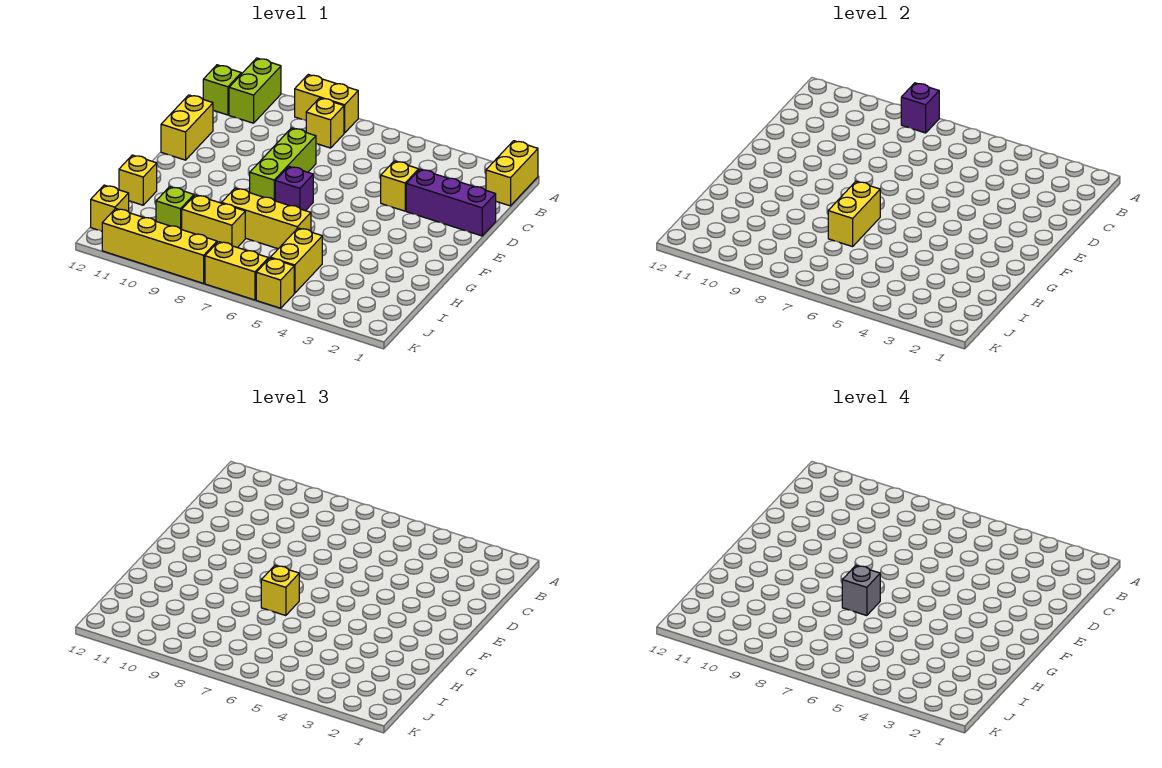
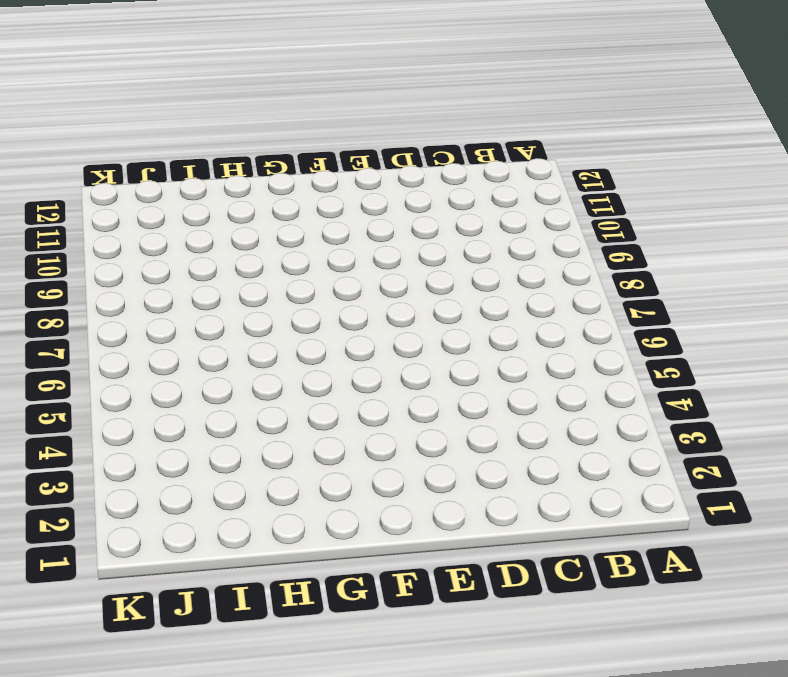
none -> yellow 1x2 brick [486,141,538,206]
none -> yellow 1x2 brick [295,75,358,133]
none -> lime 1x2 brick [229,58,281,123]

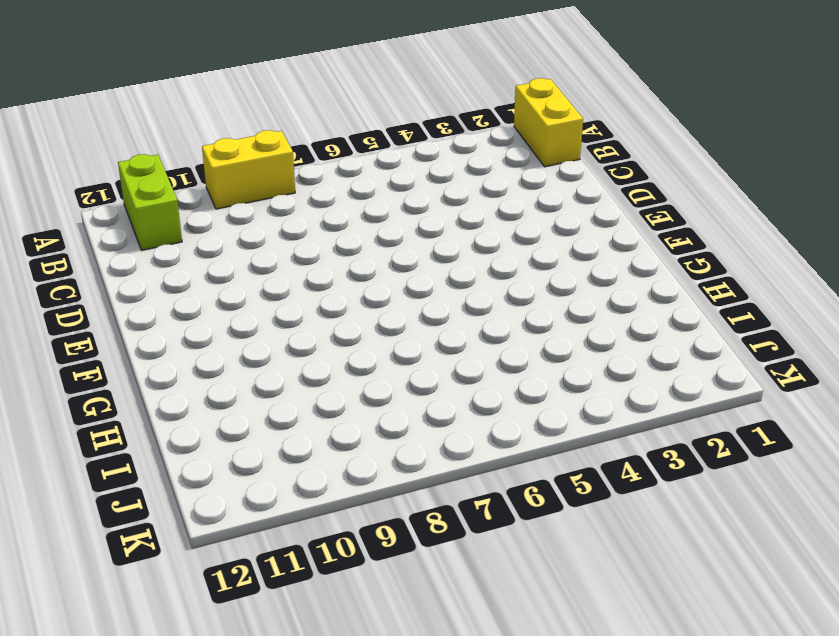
none -> yellow 1x1 brick [306,98,344,148]
none -> lime 1x1 brick [203,65,241,115]
none -> purple 1x3 brick [406,169,496,236]

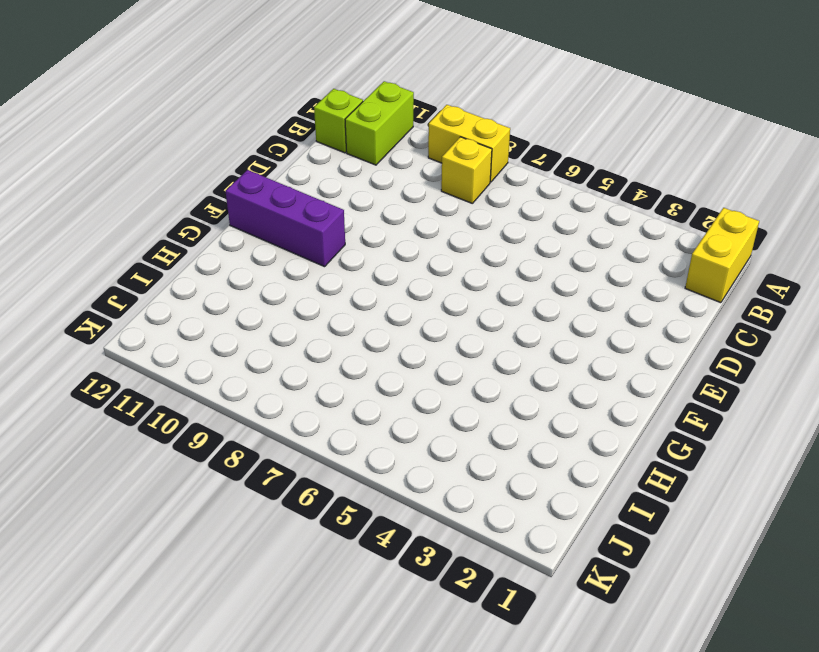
purple 1x3 brick [226,170,345,267] -> purple 1x3 brick moved to [406,169,496,236]
none -> yellow 1x1 brick [381,161,419,211]
none -> lime 1x3 brick [250,128,316,201]
none -> yellow 1x2 brick [161,95,213,160]

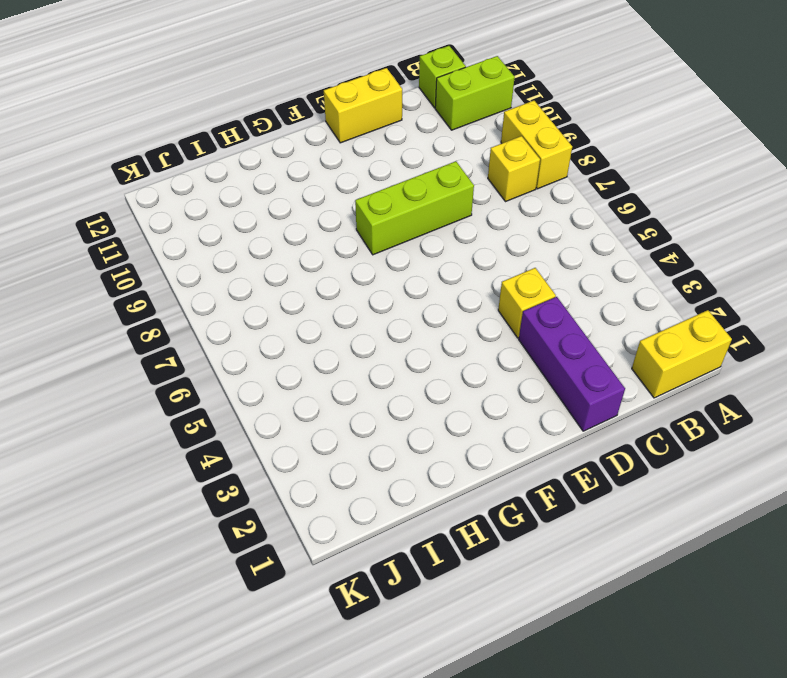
none -> purple 1x1 brick [275,166,313,211]
none -> yellow 1x3 brick [222,188,311,249]
none -> yellow 1x1 brick [119,155,157,205]

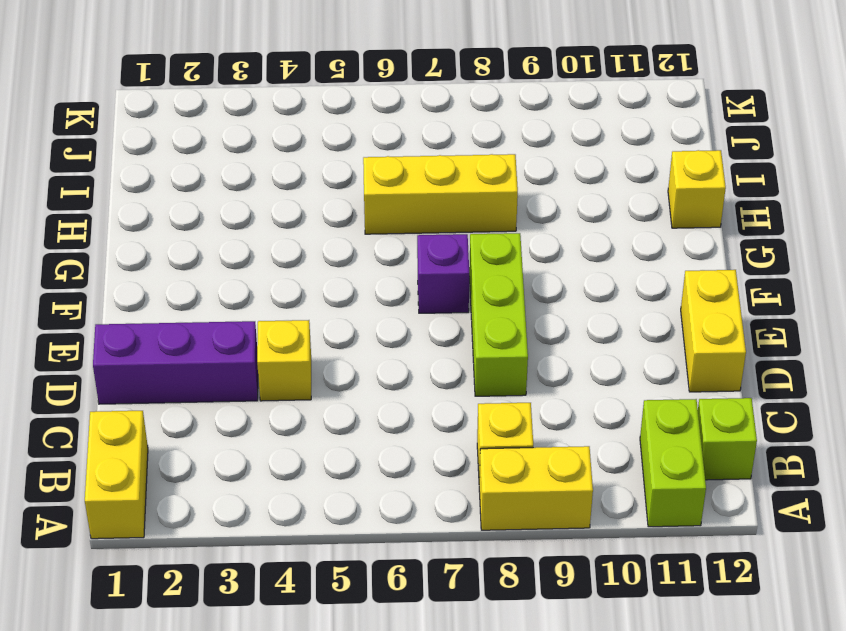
none -> yellow 1x2 brick [270,228,322,293]
none -> yellow 1x2 brick [182,195,245,248]
none -> lime 1x1 brick [156,187,194,229]

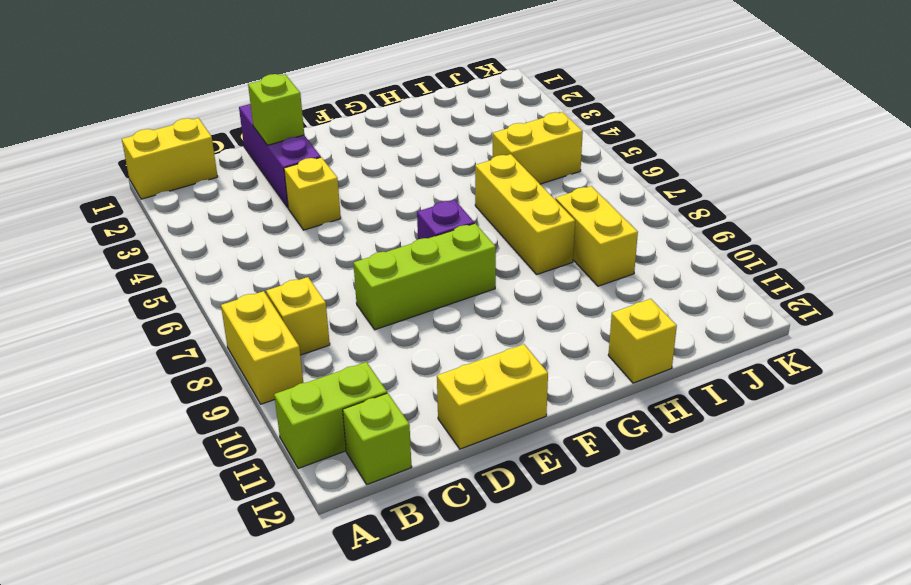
lime 1x1 brick [248,74,304,145] -> lime 1x1 brick moved to [156,187,194,229]
none -> yellow 1x1 brick [91,185,129,231]
none -> yellow 1x1 brick [256,258,294,308]
none -> yellow 1x2 brick [205,242,269,300]

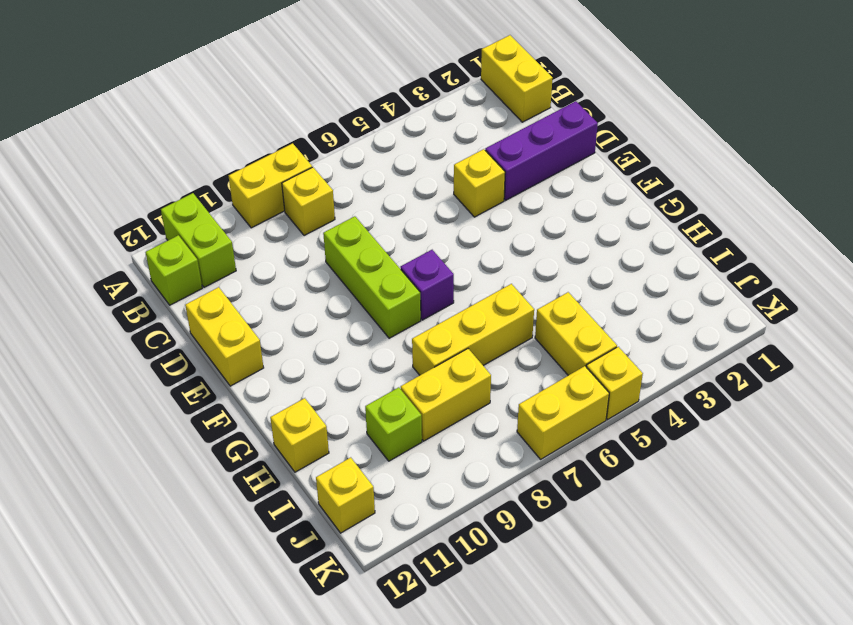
none -> yellow 1x4 brick [102,209,217,283]
none -> purple 1x1 brick [901,83,939,133]
none -> yellow 1x2 brick [828,181,880,247]

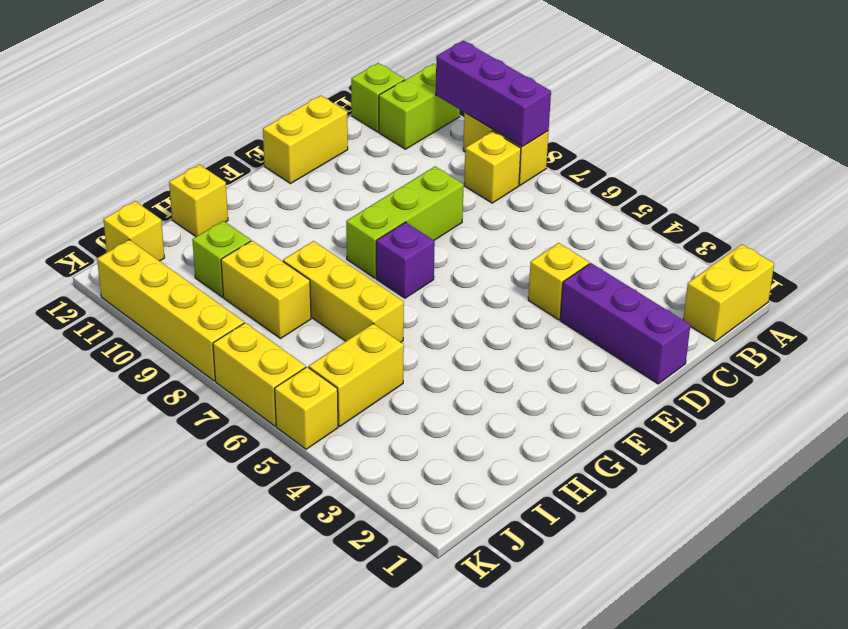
purple 1x3 brick [436,41,551,147] -> purple 1x1 brick [901,83,939,133]
none -> yellow 1x2 brick [828,181,880,247]
none -> yellow 1x1 brick [261,565,299,616]
none -> grey 1x1 brick [842,565,880,616]

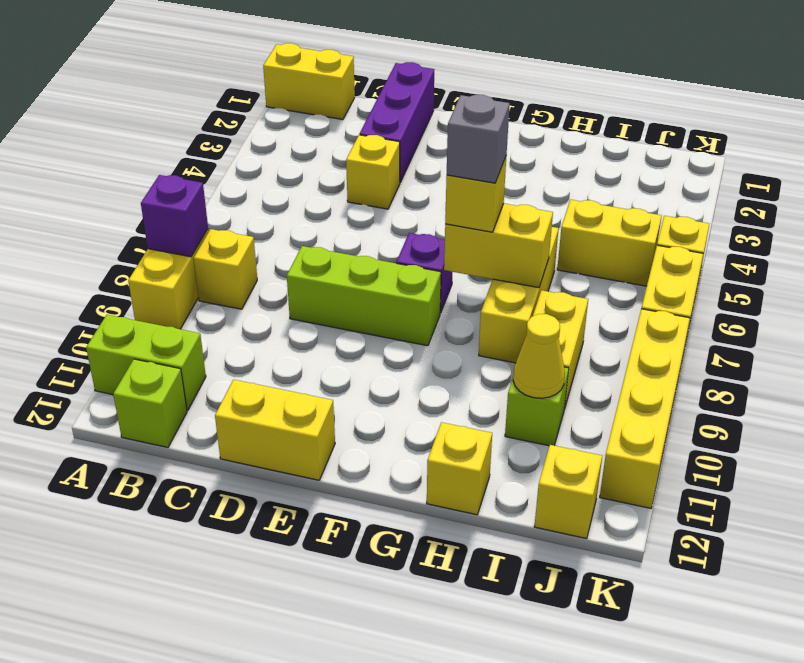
yellow 1x1 cone [513,314,565,398] -> none

